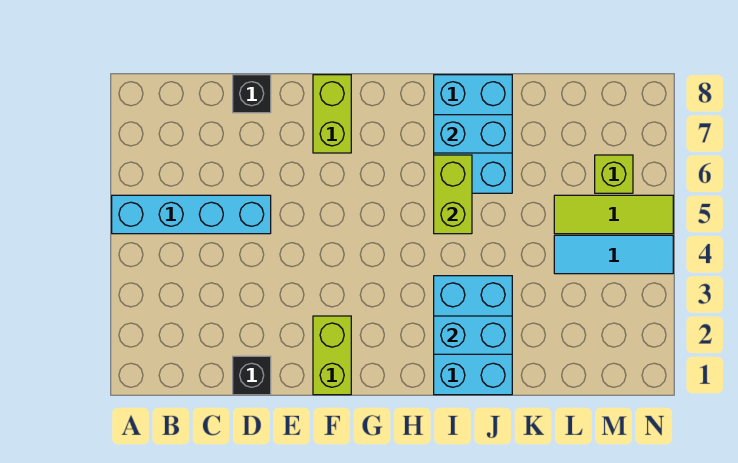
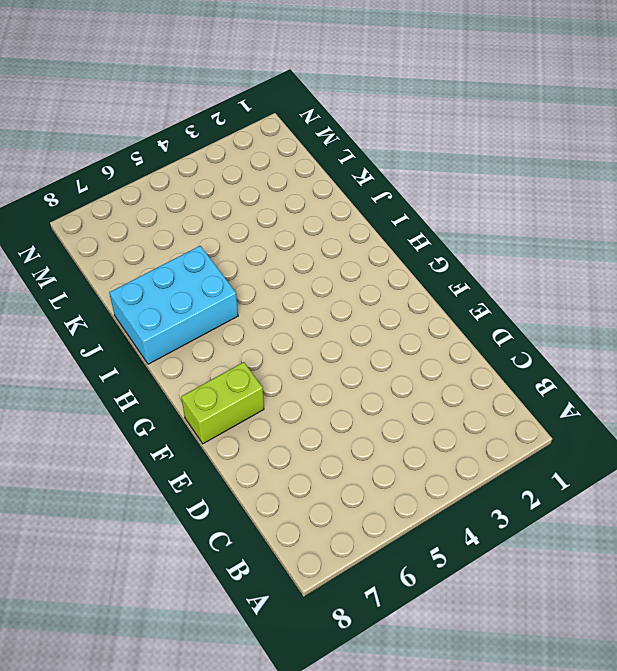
none -> cyan 1x4 brick [112,195,271,234]
none -> black 1x1 brick [233,356,271,395]
none -> black 1x1 brick [233,75,271,113]

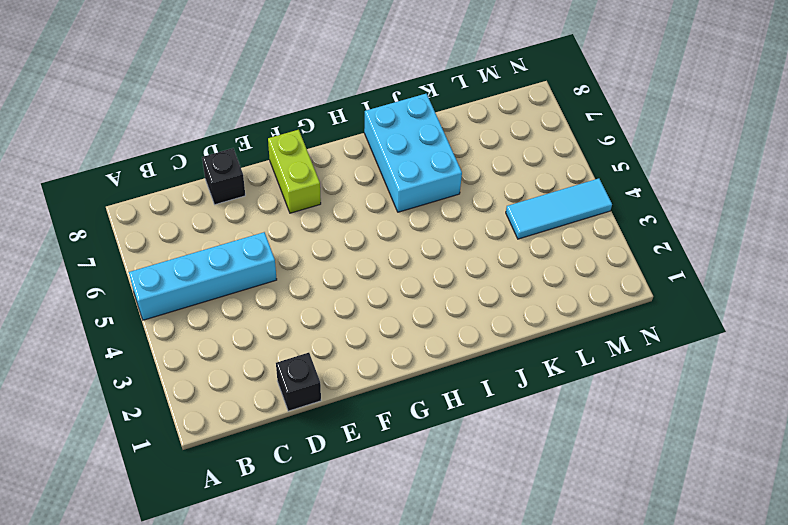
none -> lime 1x2 brick [313,316,351,395]
none -> cyan 2x3 brick [434,276,512,395]
none -> lime 1x3 tile [554,195,673,234]

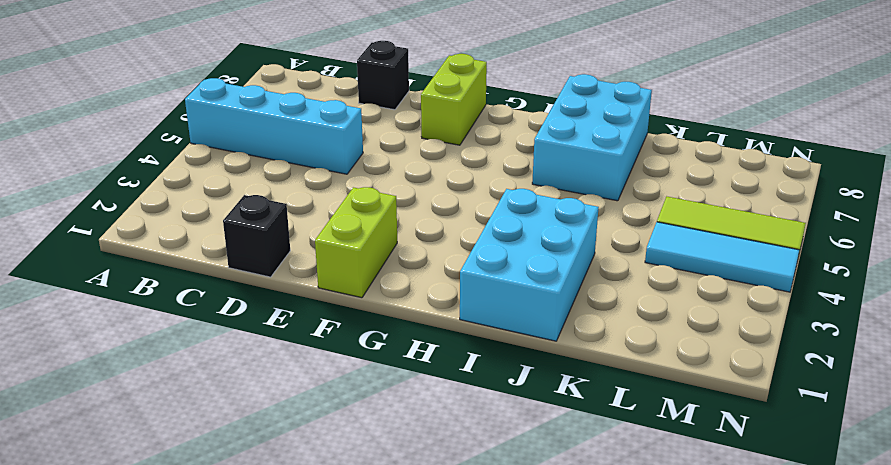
none -> lime 1x1 brick [595,155,633,193]
none -> cyan 1x2 brick [434,316,512,354]
none -> lime 1x2 brick [434,155,472,234]

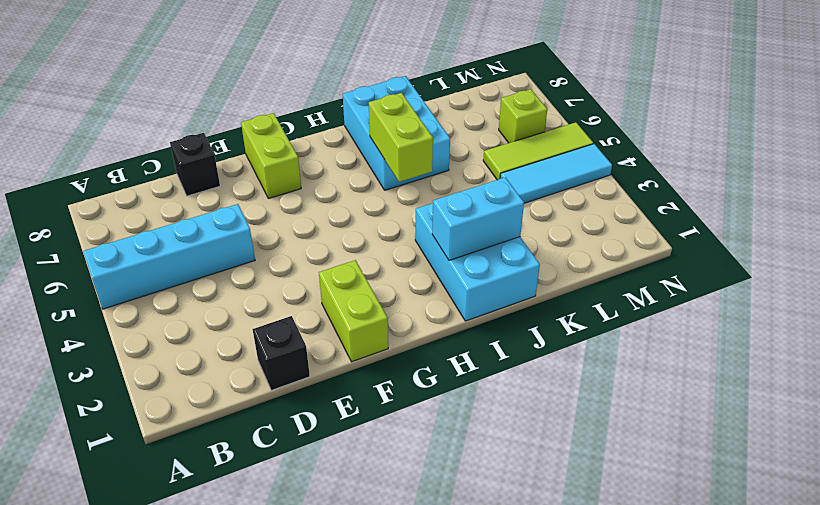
none -> cyan 1x2 brick [434,115,512,153]

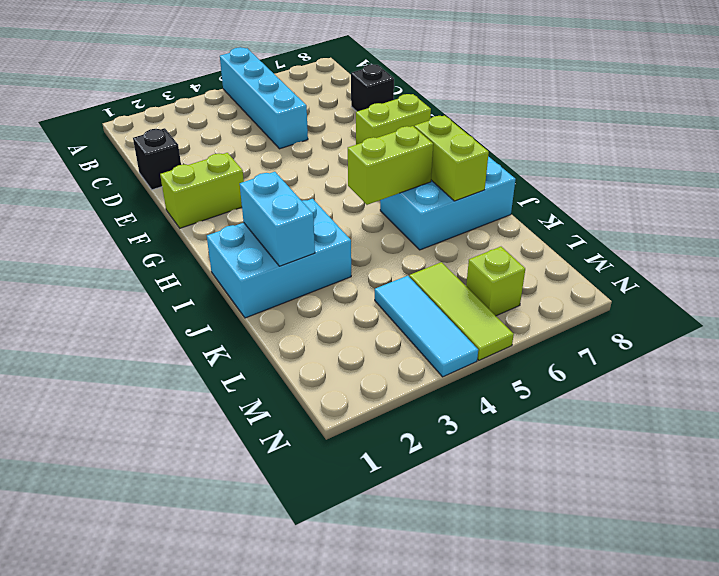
lime 1x2 brick [414,115,489,201] -> cyan 1x2 brick [434,115,512,153]

